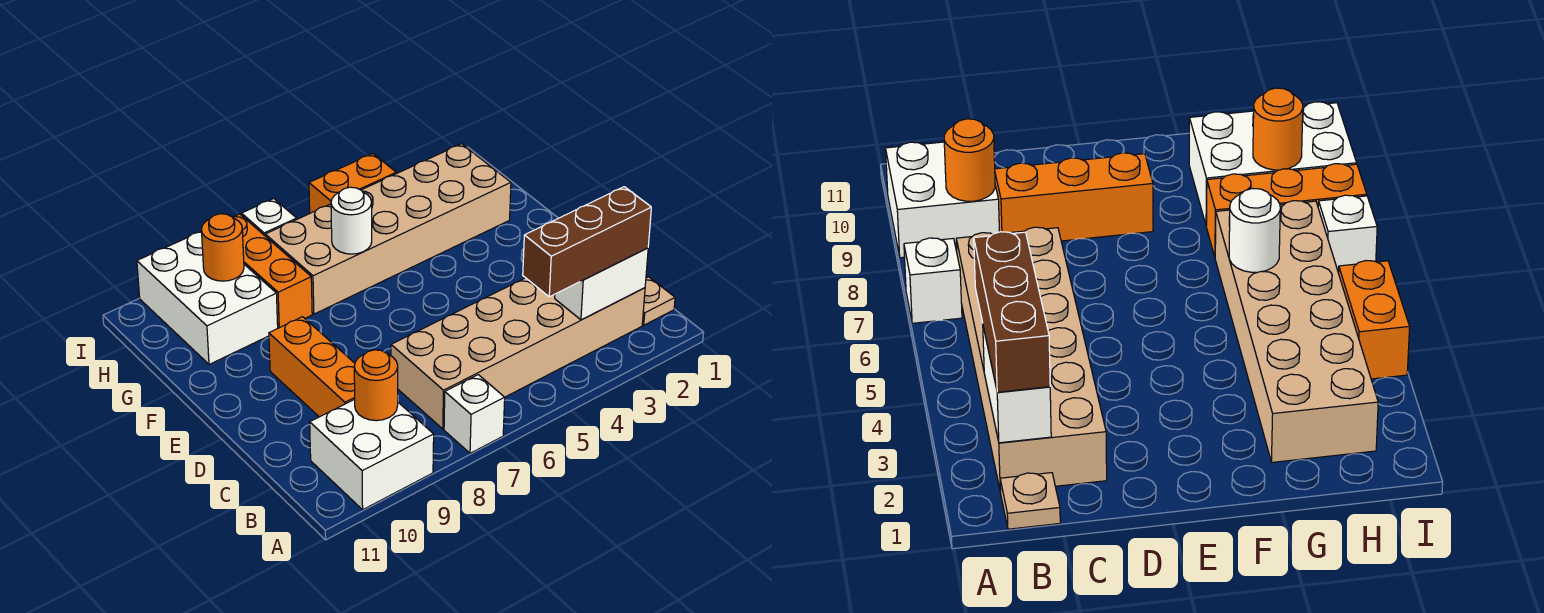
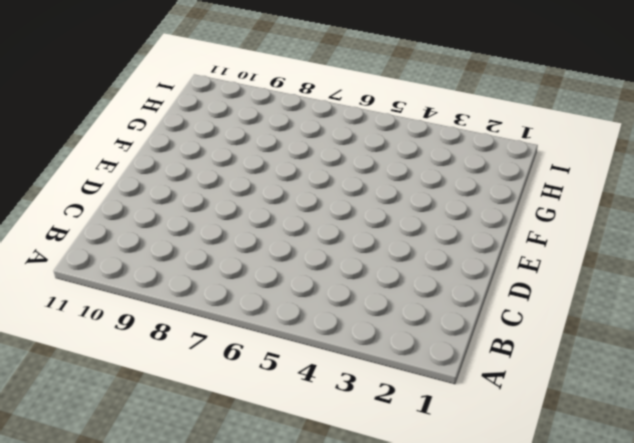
none -> white 1x1 brick [444,375,505,453]
none -> white 2x2 brick [310,399,434,510]
none -> tan 1x1 plate [642,277,675,325]

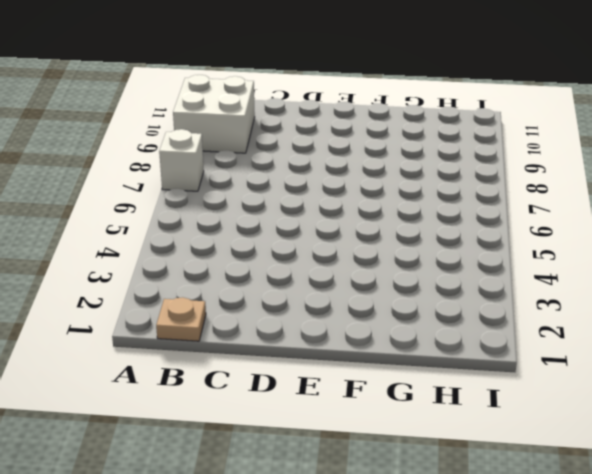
none -> tan 2x6 brick [391,278,645,429]
none -> orange 1x3 brick [269,317,355,417]
none -> tan 2x6 brick [265,144,511,314]

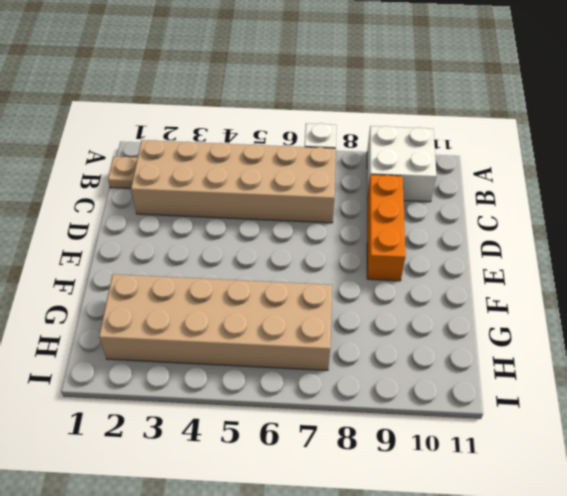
none -> orange 1x3 brick [233,214,312,328]
none -> white 2x3 brick [137,231,278,364]
none -> orange 1x2 brick [309,154,396,213]

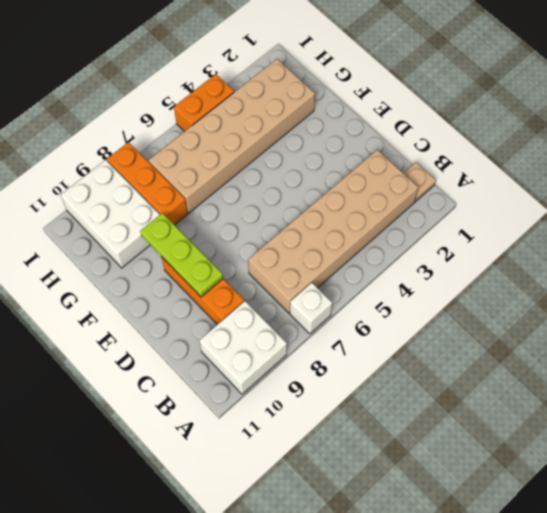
lime 1x3 plate [140,213,223,297] -> none
none -> white 1x1 brick [242,199,297,236]
none -> white 1x2 brick [555,248,648,320]
none -> orange 1x1 round brick [354,350,398,421]

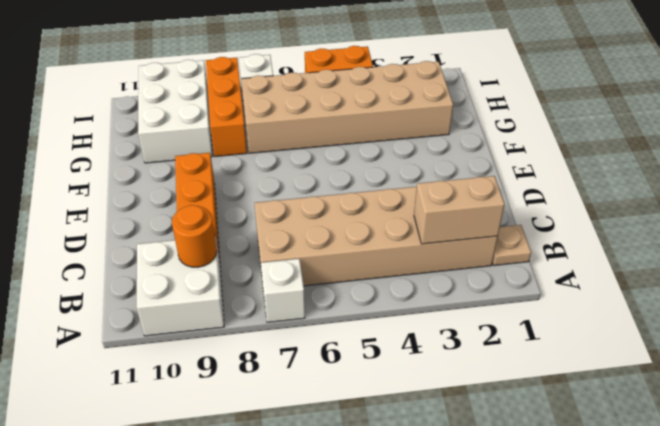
tan 1x2 brick [414,176,505,244] -> white 1x2 brick [555,248,648,320]
none -> white 1x1 round brick [331,187,372,254]
none -> orange 1x1 round brick [201,214,244,281]
none -> brown 1x3 brick [523,187,651,297]

